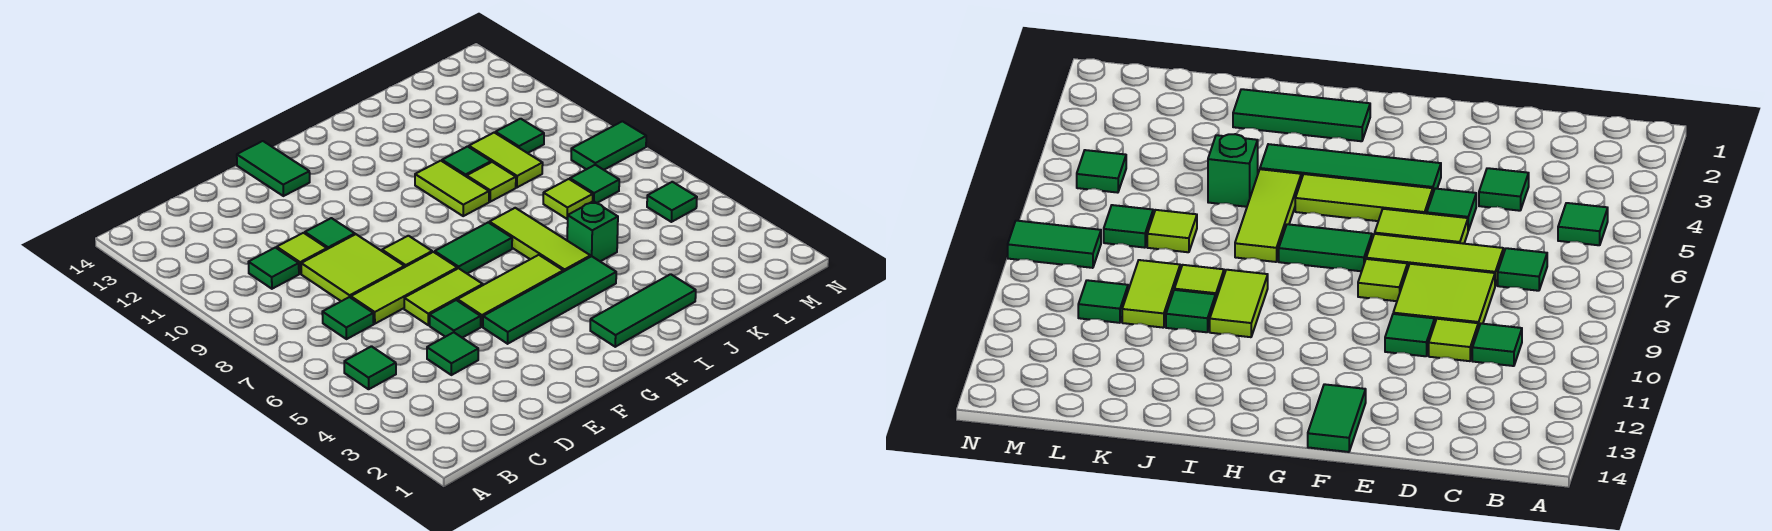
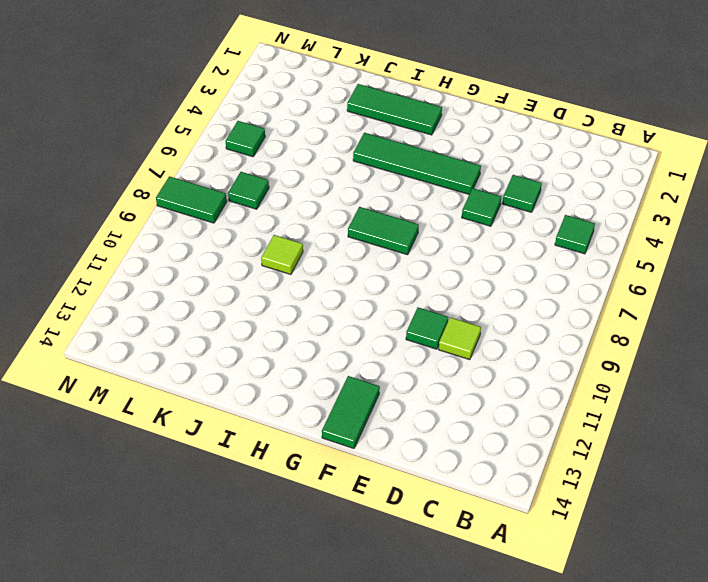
none -> green 1x1 tile [322,297,374,339]
none -> green 1x1 tile [248,248,299,289]
none -> lime 1x3 tile [351,252,457,324]

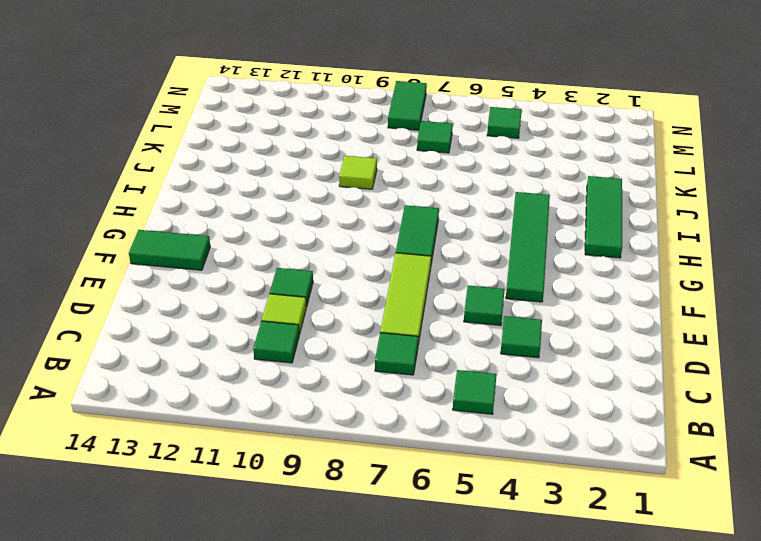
none -> lime 2x2 tile [301,234,404,301]
none -> lime 1x2 tile [404,268,483,325]
none -> lime 1x3 tile [458,255,563,327]

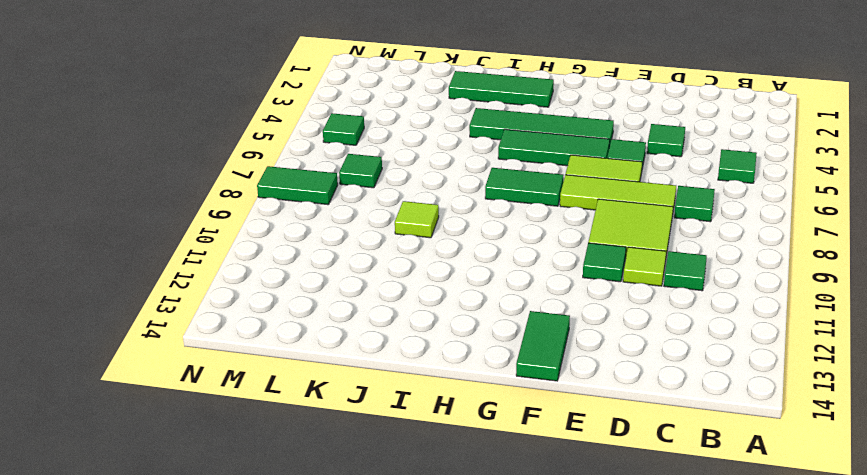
green 1x3 tile [498,129,610,166] -> lime 1x3 tile [458,255,563,327]
none -> lime 1x1 tile [382,236,432,267]
none -> lime 1x3 tile [489,208,590,272]
none -> lime 1x2 tile [415,161,489,216]

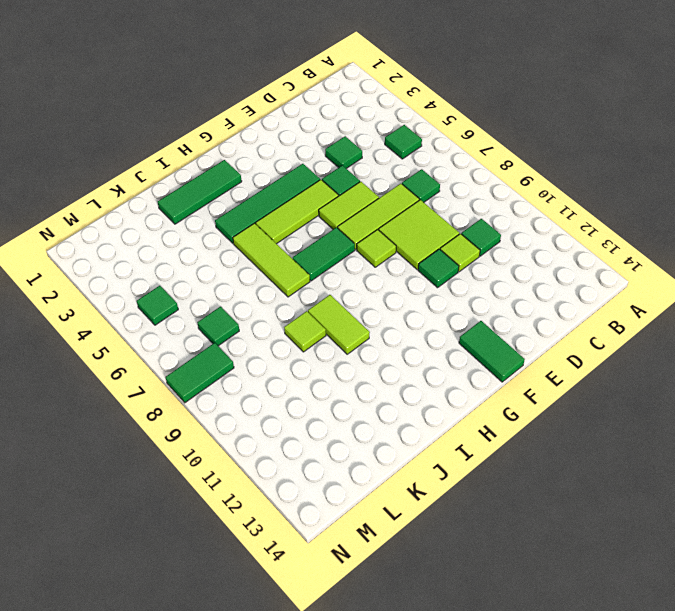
none -> green 1x1 brick [567,201,618,262]
none -> green 1x1 tile [442,147,491,177]
none -> lime 1x1 tile [543,179,593,219]

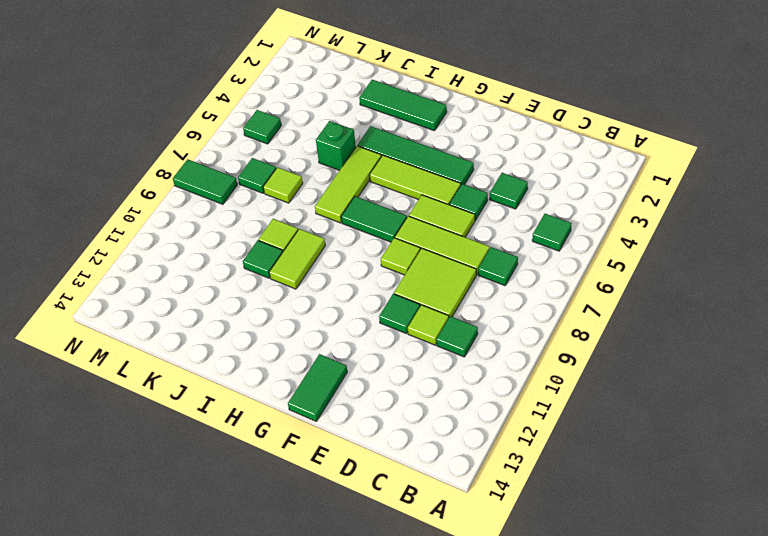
none -> lime 1x2 tile [469,133,543,187]
none -> green 1x1 tile [496,119,544,153]

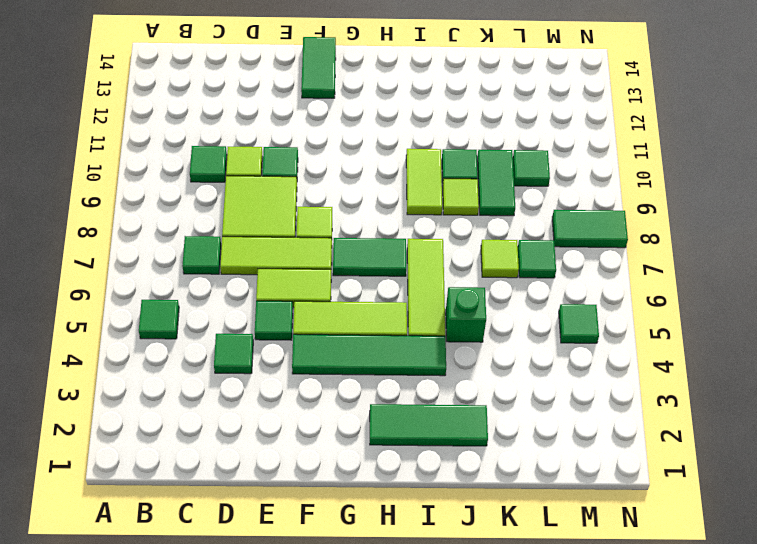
green 1x2 tile [477,150,515,216] -> lime 1x2 tile [469,133,543,187]

